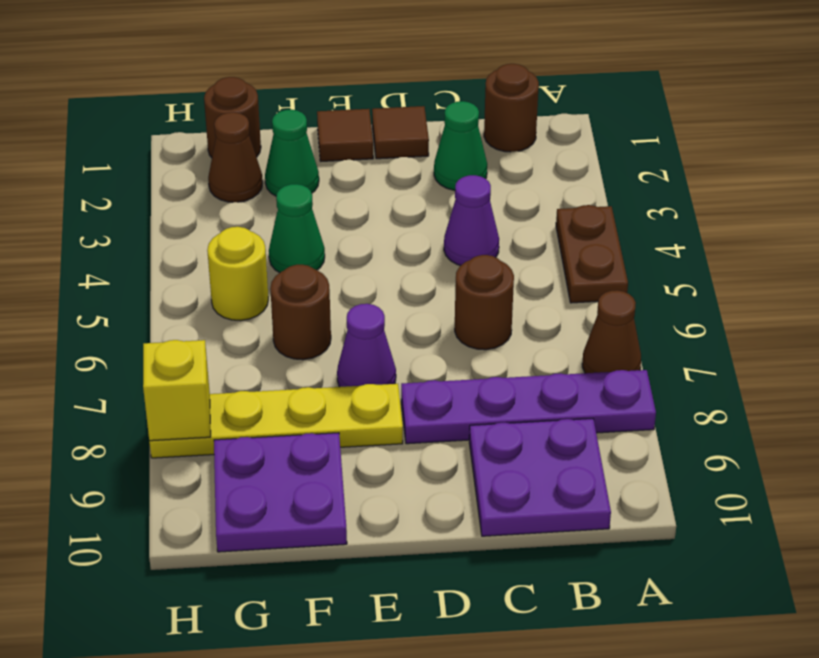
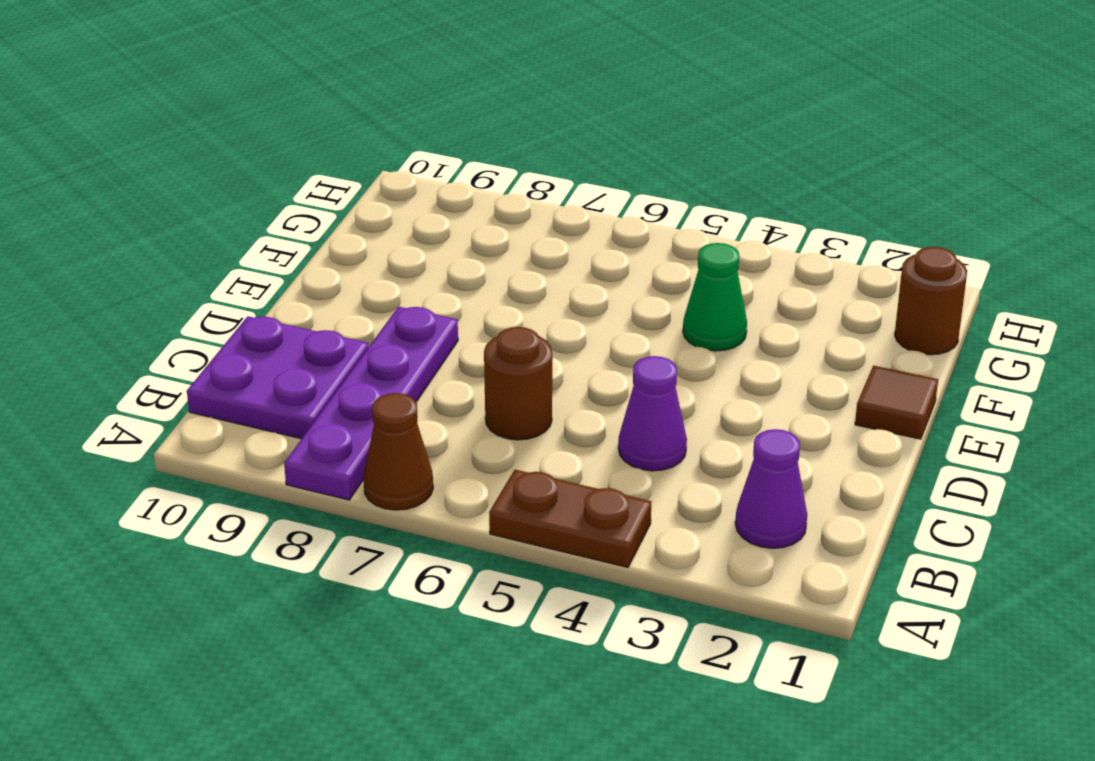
purple 1x1 cone [735,429,807,548] -> purple 1x1 cone moved to [337,304,396,387]
none -> brown 1x1 round brick [484,64,539,152]
none -> green 1x1 cone [434,101,487,190]
none -> brown 1x1 tile [372,106,429,159]

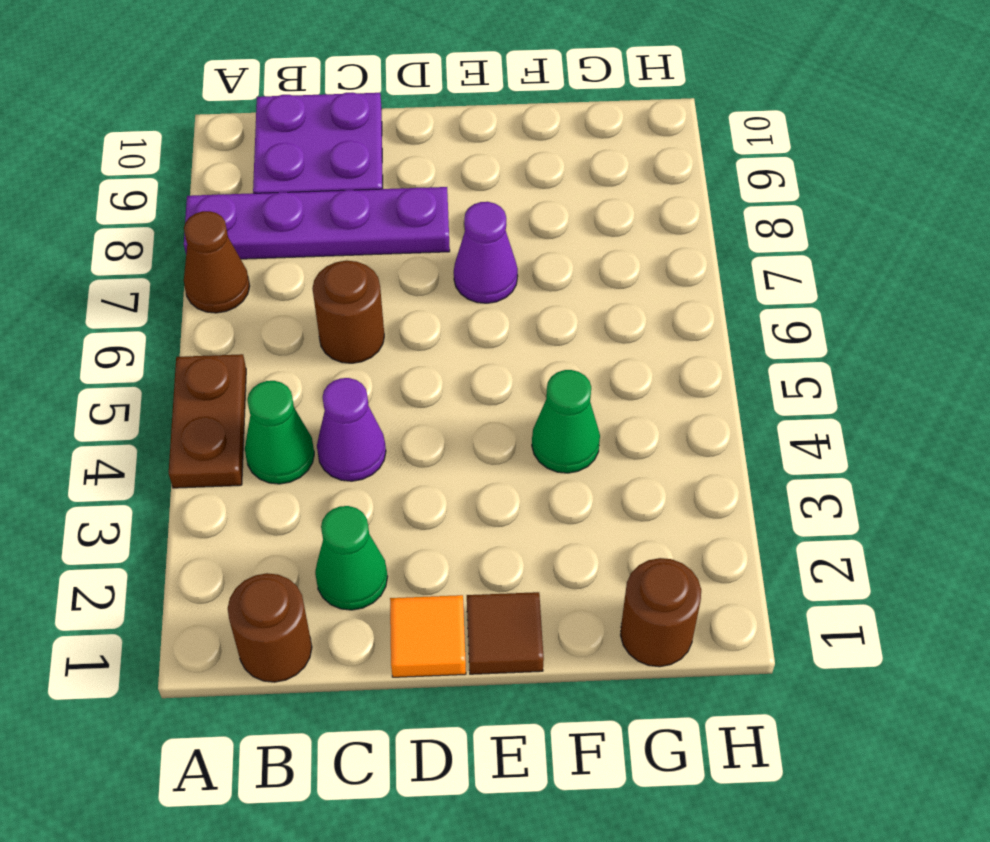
green 1x1 cone [245,381,314,484] -> green 1x1 cone moved to [265,110,319,196]
orange 1x1 tile [390,595,466,677] -> brown 1x1 tile [372,106,429,159]
none -> yellow 1x4 plate [149,384,403,458]
none -> brown 1x1 round brick [270,265,331,360]
none -> purple 2x2 plate [214,433,347,552]

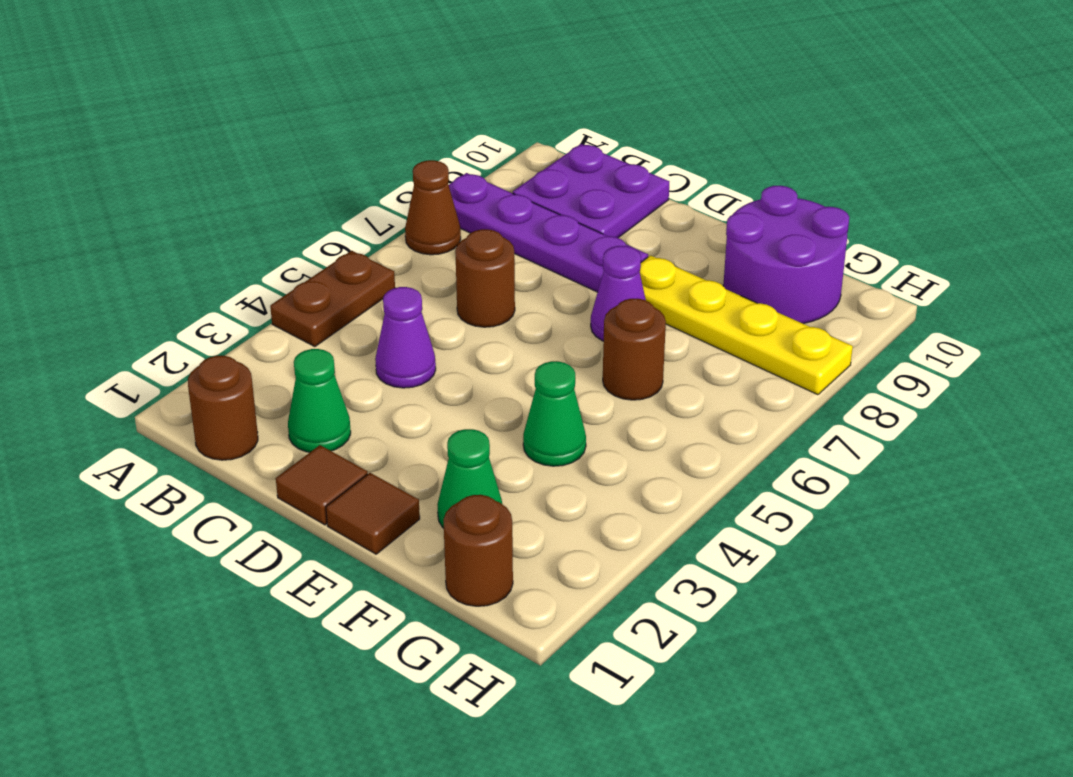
purple 2x2 round brick [723,186,849,324] -> purple 2x2 plate [214,433,347,552]
none -> brown 1x1 cone [208,112,263,202]
none -> yellow 1x1 round brick [207,227,268,321]
none -> yellow 1x1 brick [143,340,211,441]

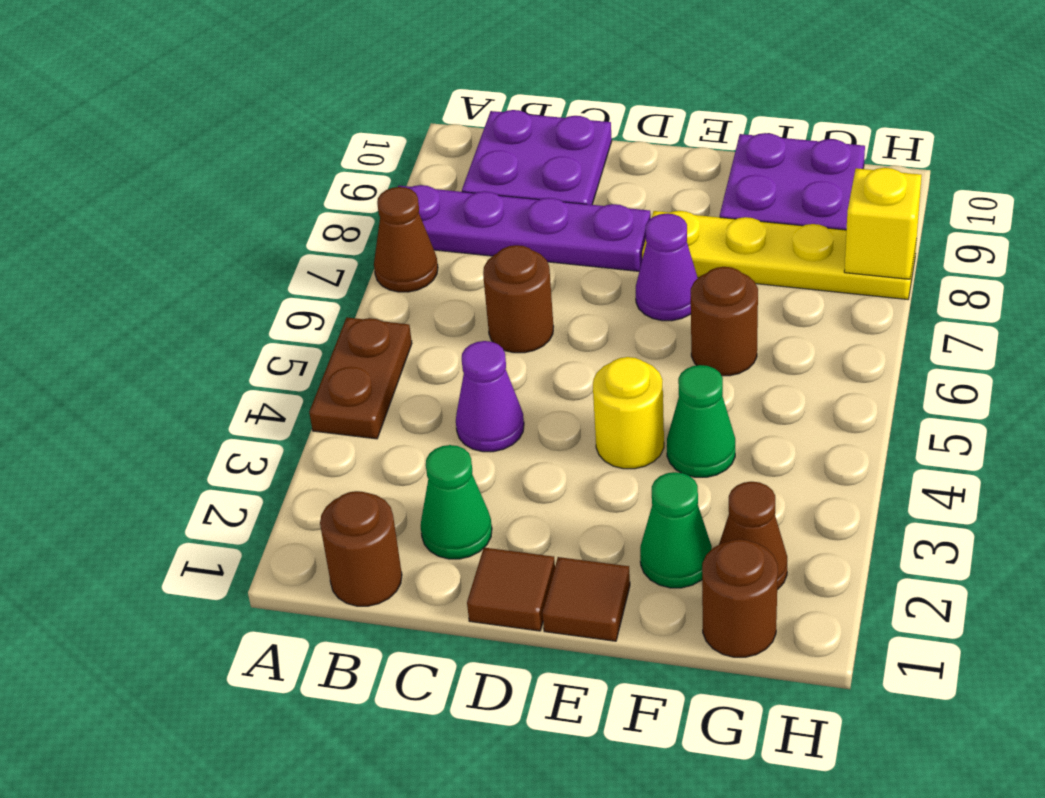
yellow 1x1 round brick [593,357,664,469] -> yellow 1x1 round brick moved to [207,227,268,321]

